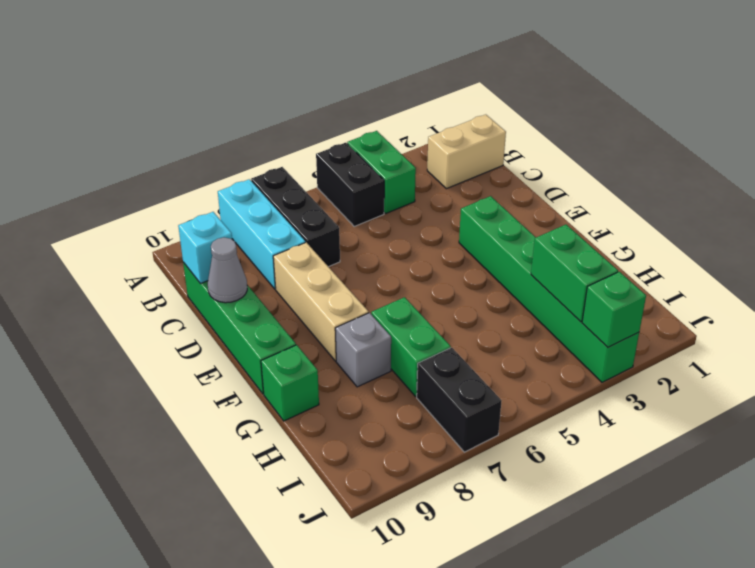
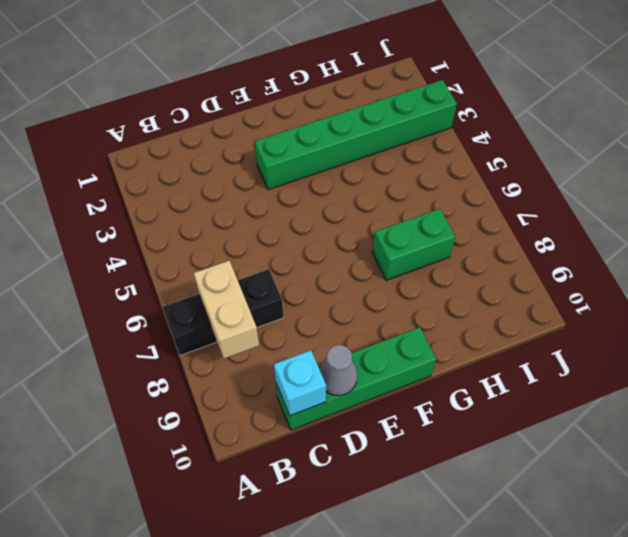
tan 1x2 brick [194,261,259,358] -> tan 1x2 brick moved to [427,115,506,189]
none -> green 1x2 brick [347,131,416,213]
none -> black 1x2 brick [316,143,384,226]
none -> cyan 1x3 brick [218,179,305,289]

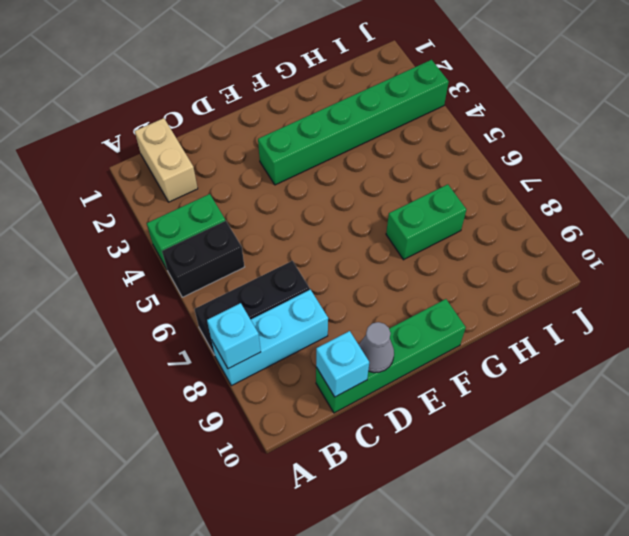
cyan 1x1 brick [207,303,261,369] -> none
none -> tan 1x3 brick [273,242,369,361]
none -> grey 1x1 brick [335,313,391,387]
none -> green 1x1 brick [261,345,319,421]

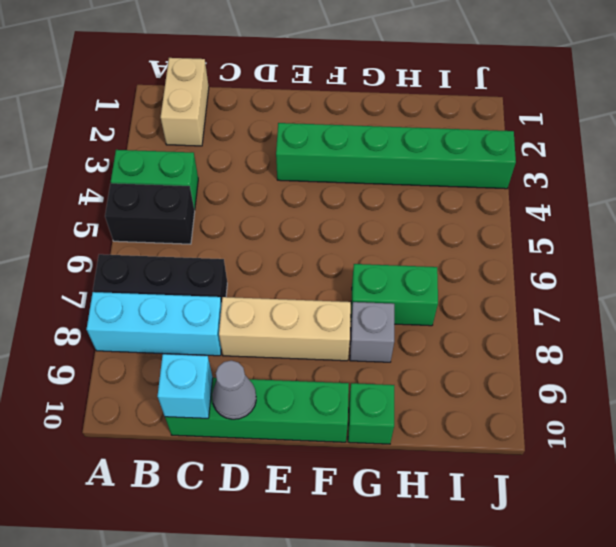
none -> black 1x2 brick [417,348,501,452]
none -> green 1x2 brick [531,225,618,322]
none -> green 1x1 brick [582,272,646,347]

